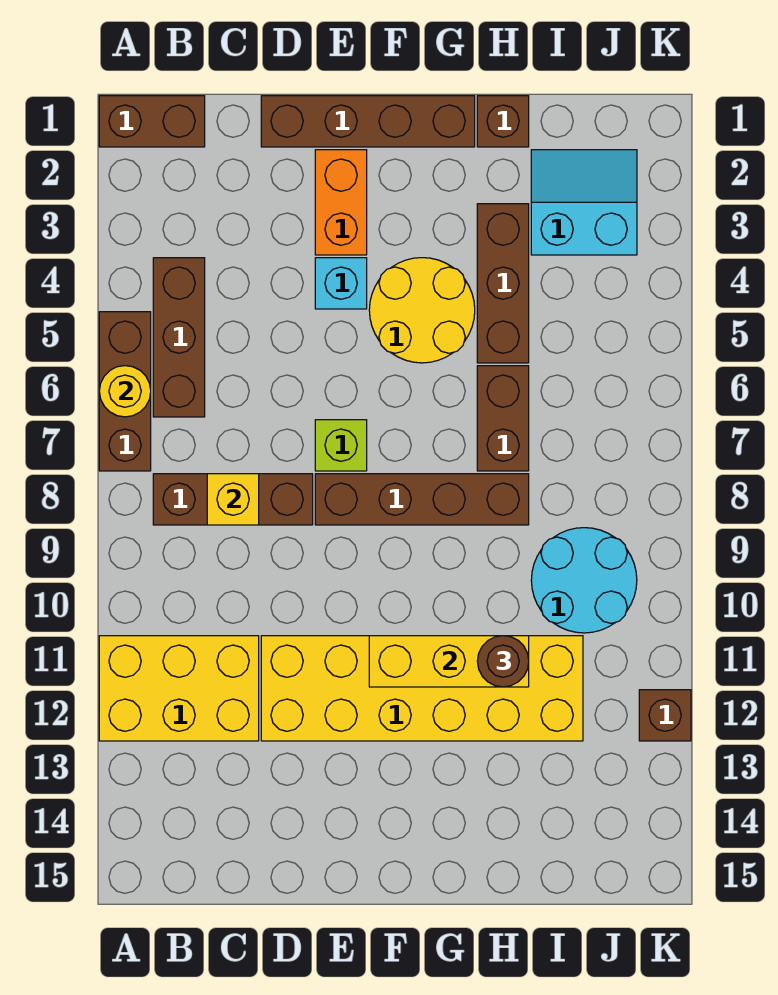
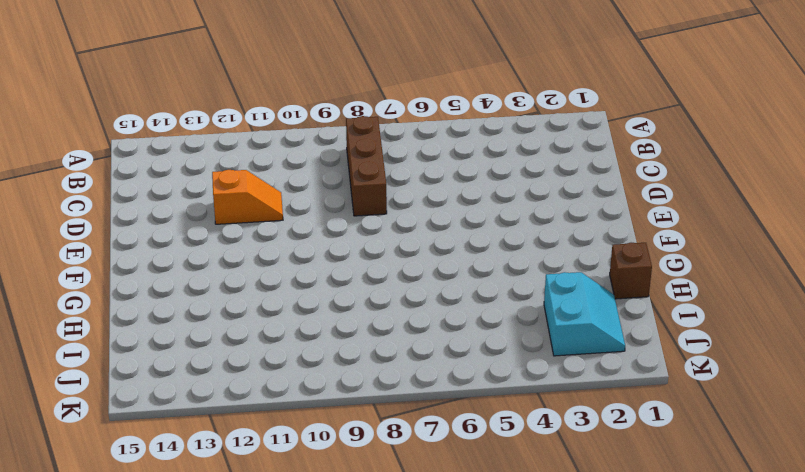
orange 1x2 slope [212,170,283,224] -> yellow 2x6 brick [261,636,583,741]
none -> brown 1x2 brick [99,96,205,147]
none -> brown 1x3 brick [99,312,151,471]
none -> yellow 2x3 brick [99,636,259,741]

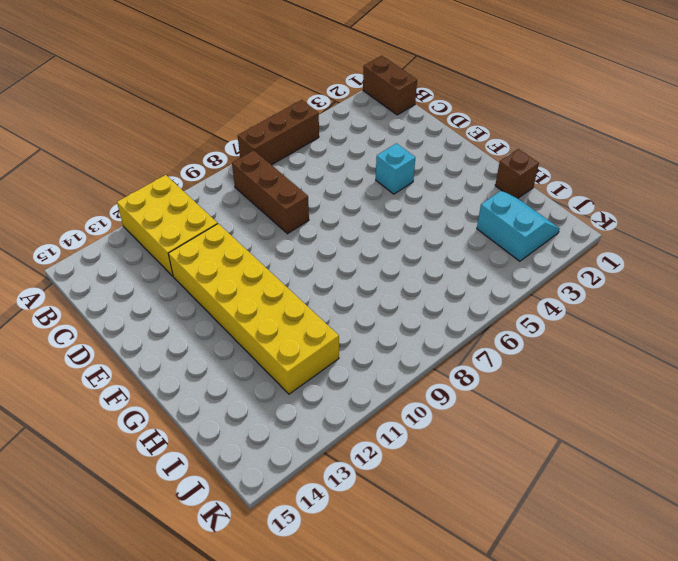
none -> brown 1x3 brick [153,258,205,417]
none -> brown 1x4 brick [261,96,475,147]
none -> orange 1x2 brick [315,150,367,255]

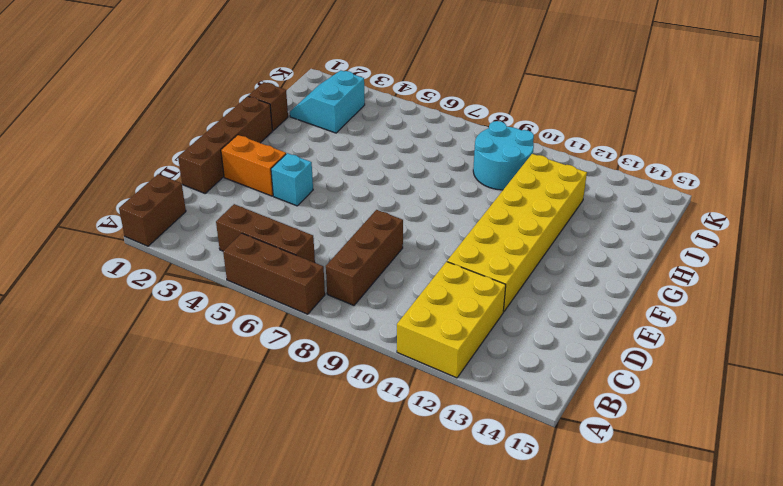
none -> lime 1x1 brick [315,420,367,471]
none -> brown 1x4 brick [315,474,529,525]
none -> yellow 2x2 round brick [369,258,475,363]

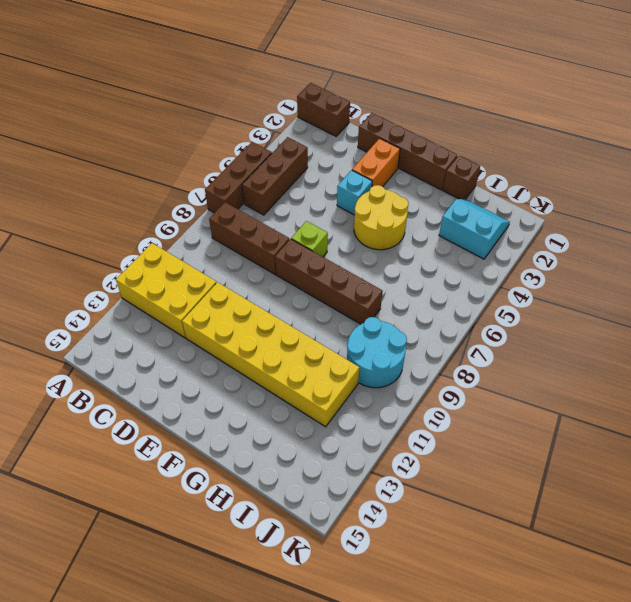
none -> brown 1x3 brick [477,204,529,363]
none -> brown 1x2 brick [477,366,529,471]
none -> brown 1x1 brick [639,690,691,741]

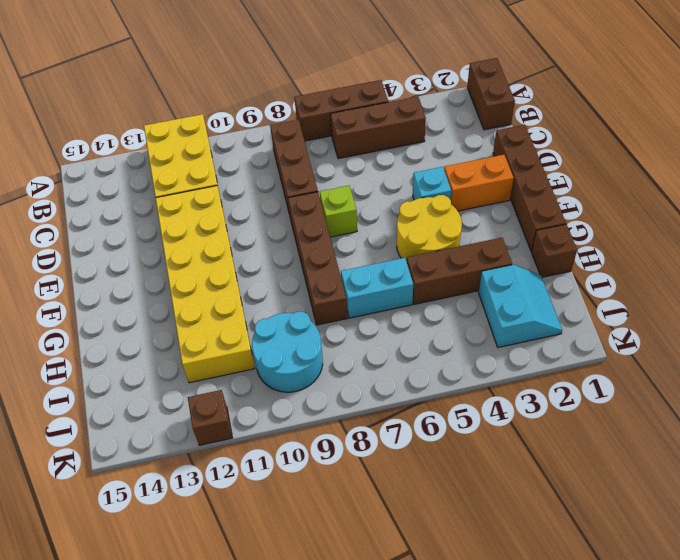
cyan 1x2 brick [341,258,413,318] -> brown 1x2 brick [477,366,529,471]
none -> yellow 1x1 round brick [99,366,151,417]
none -> yellow 1x1 brick [207,474,259,525]
none -> yellow 1x3 brick [369,636,529,687]

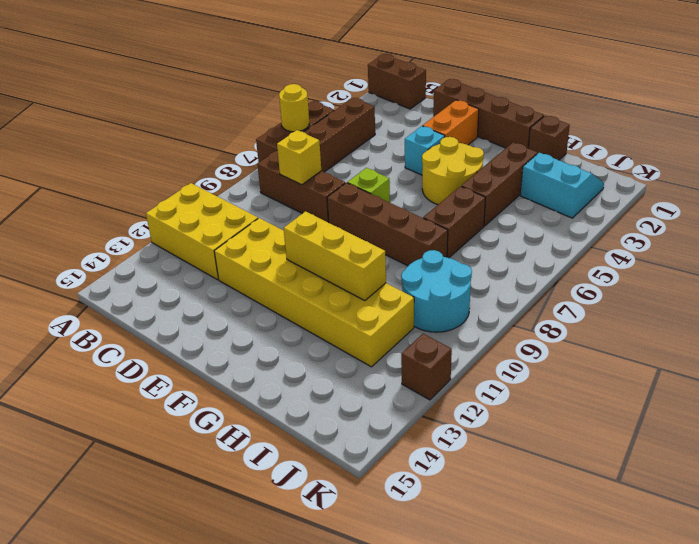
none -> brown 1x1 round brick [477,636,529,687]

